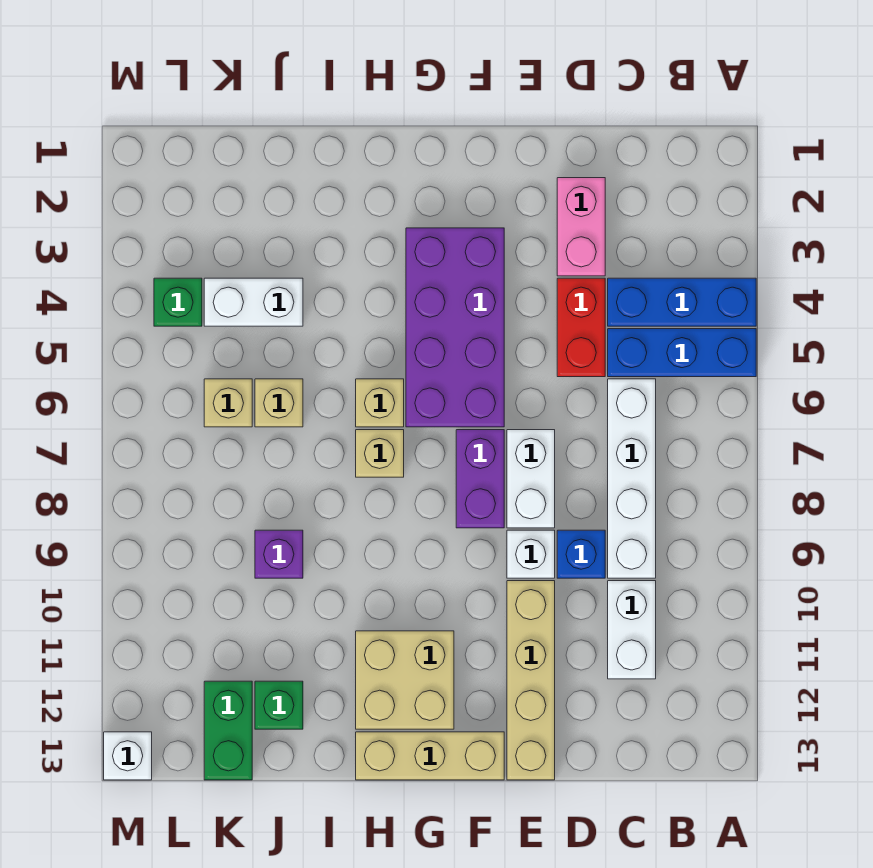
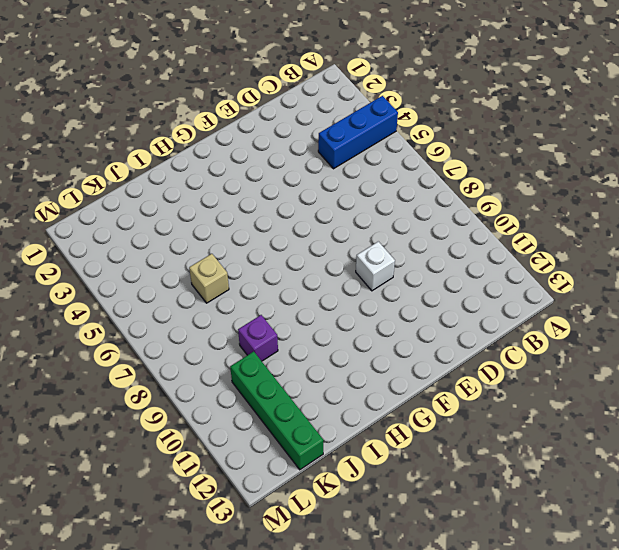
green 1x4 brick [230,352,324,470] -> green 1x2 brick [204,681,252,780]
none -> blue 1x3 brick [608,329,756,377]
none -> white 1x4 brick [608,379,656,578]
none -> white 1x2 brick [608,581,656,679]

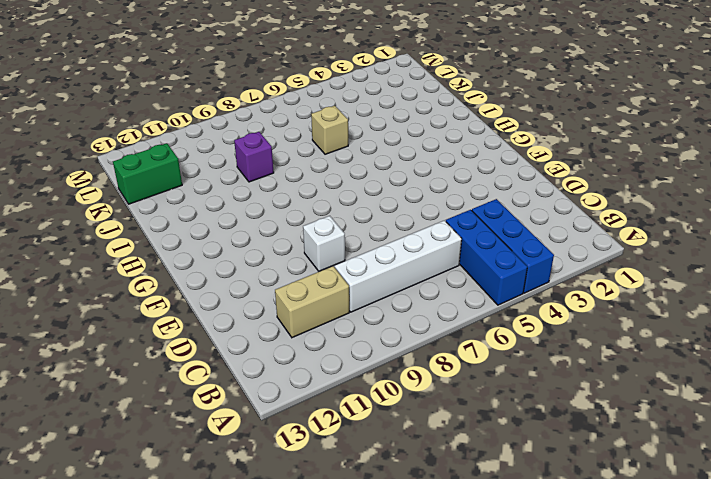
tan 1x2 brick [275,266,349,338] -> white 1x2 brick [608,581,656,679]
none -> pink 1x2 brick [557,178,605,276]
none -> red 1x2 brick [557,278,605,377]
none -> blue 1x1 brick [557,530,605,578]

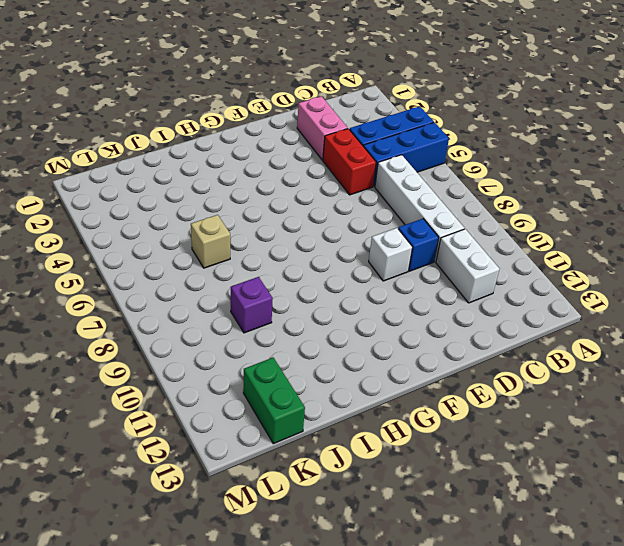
none -> white 1x2 brick [507,430,555,528]
none -> tan 1x4 brick [507,581,555,780]
none -> purple 2x4 brick [406,228,504,427]

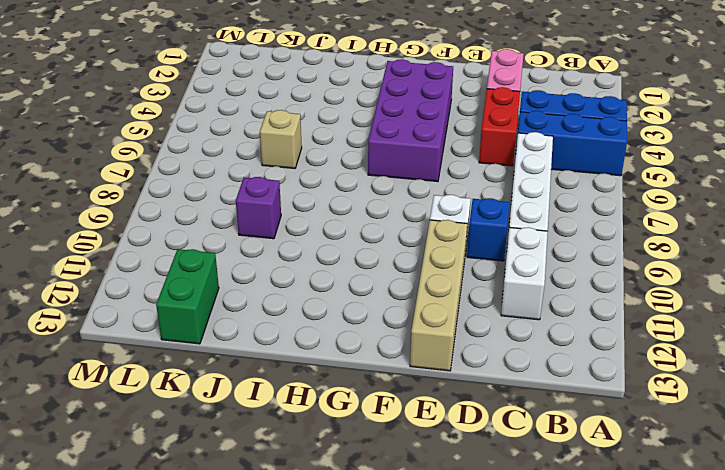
none -> white 1x2 brick [507,430,555,528]
none -> purple 1x2 brick [456,430,504,528]
none -> tan 1x3 brick [356,732,504,780]

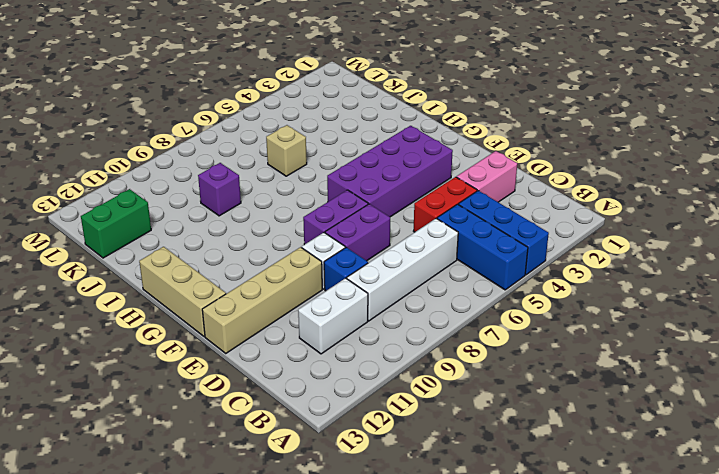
purple 1x2 brick [325,204,390,261] -> white 1x2 brick [507,430,555,528]
none -> tan 2x2 brick [356,631,454,729]
none -> tan 1x1 brick [356,379,404,427]
none -> tan 1x1 brick [356,430,404,477]

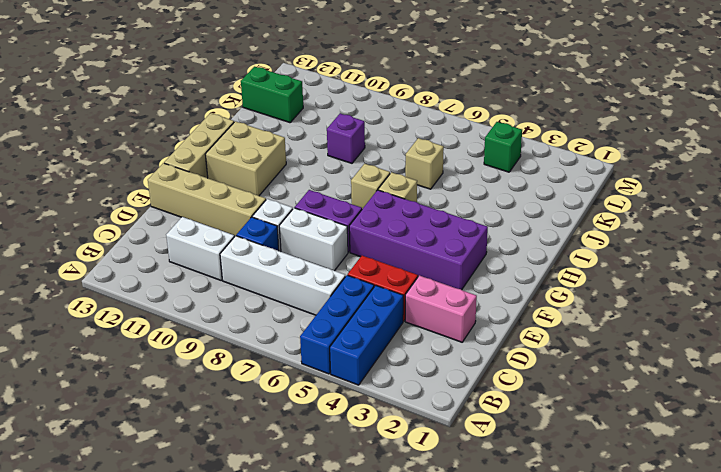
none -> white 1x2 brick [204,278,303,326]
none -> green 1x1 brick [255,681,303,729]
none -> tan 1x1 brick [204,379,252,427]

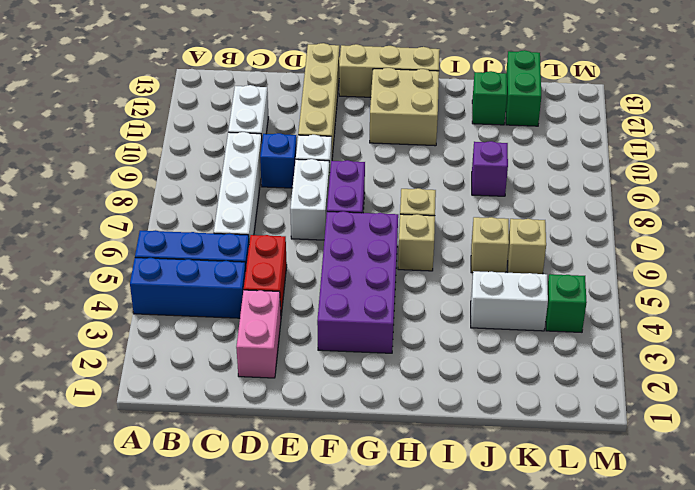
none -> white 1x1 brick [104,732,152,780]

